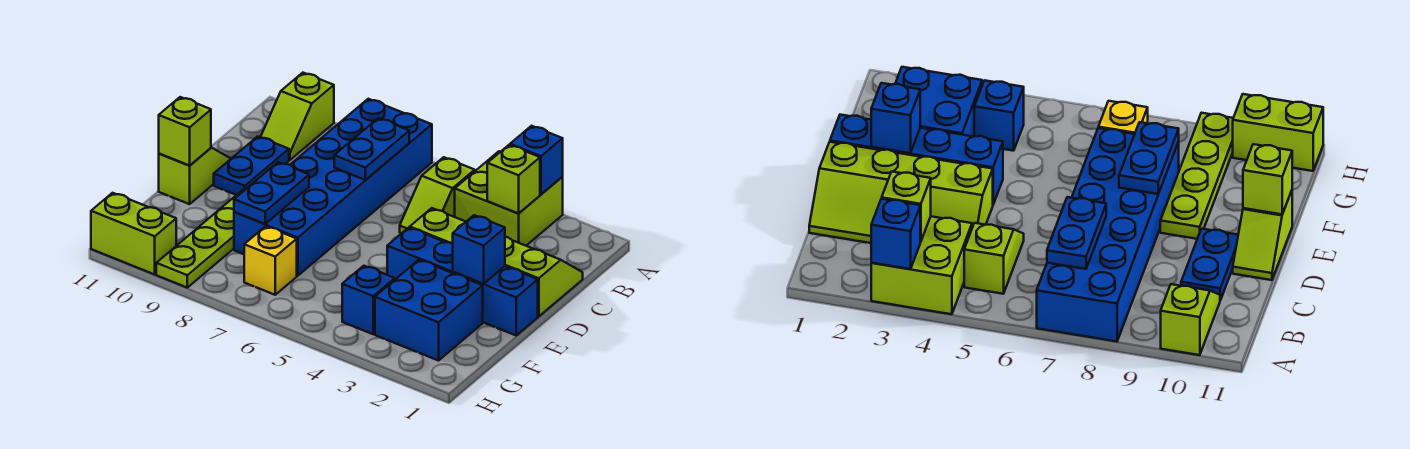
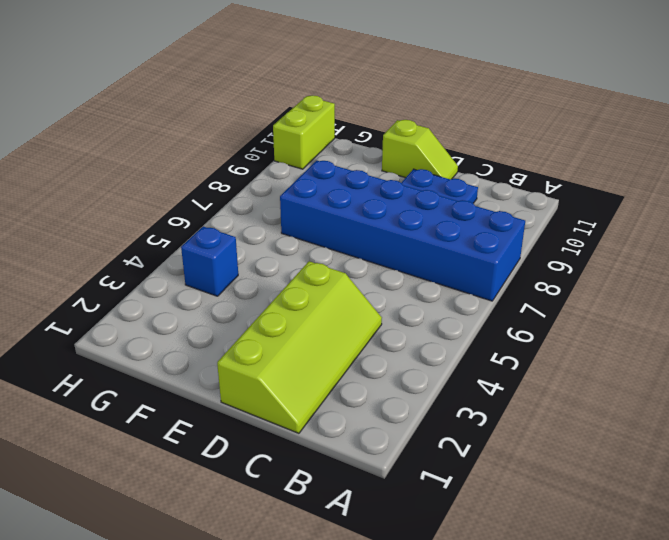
none -> lime 2x2 brick [455,151,563,246]
none -> lime 1x2 slope [261,73,334,160]
none -> lime 1x2 slope [400,157,475,233]

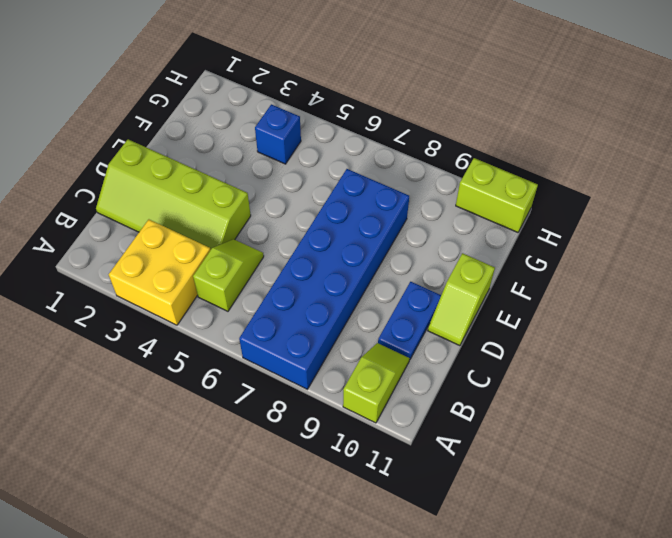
yellow 2x2 brick [109,220,210,325] -> lime 2x2 brick [455,151,563,246]
none -> blue 1x4 brick [387,228,538,335]
none -> lime 1x4 plate [156,188,247,288]
none -> blue 2x2 brick [375,260,483,361]

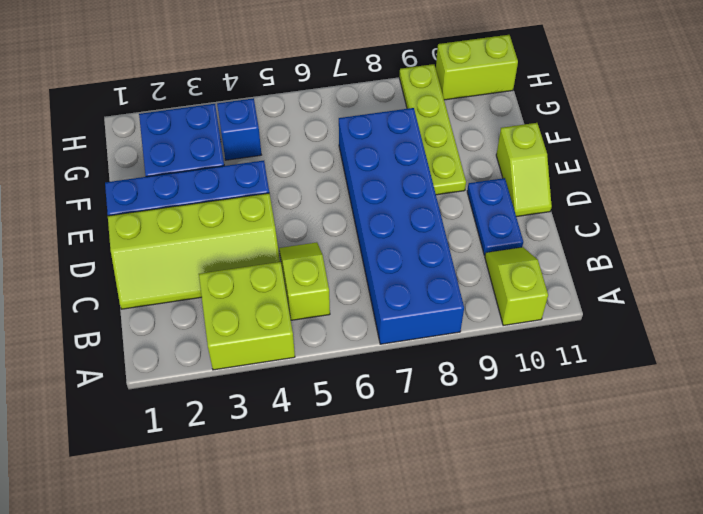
none -> yellow 1x1 brick [244,226,297,295]
none -> blue 1x1 brick [510,126,563,194]
none -> lime 1x1 brick [487,145,540,213]

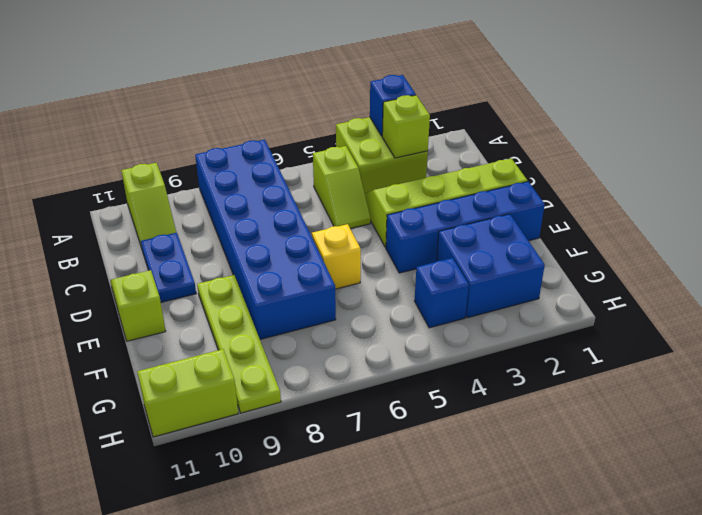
yellow 1x1 brick [312,224,361,289] -> yellow 1x1 brick moved to [244,226,297,295]
none -> blue 1x2 plate [334,118,409,180]
none -> blue 1x1 brick [453,215,505,284]
none -> blue 1x2 plate [234,162,309,224]

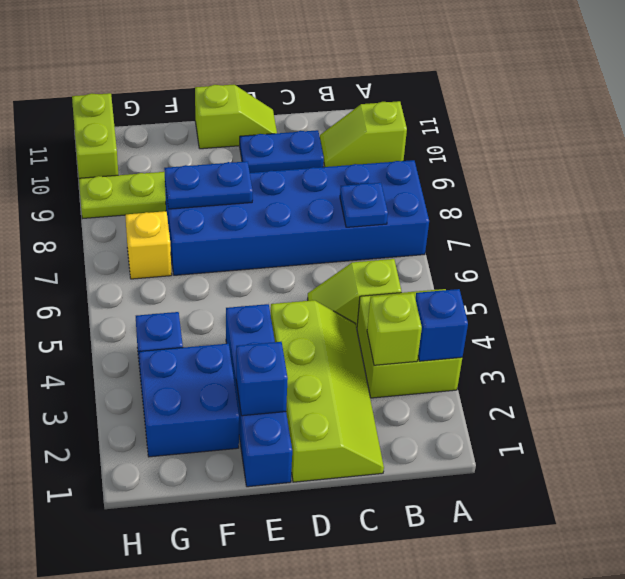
blue 1x1 plate [340,183,388,227] -> blue 1x2 plate [334,118,409,180]
none -> lime 1x1 brick [159,97,211,166]

